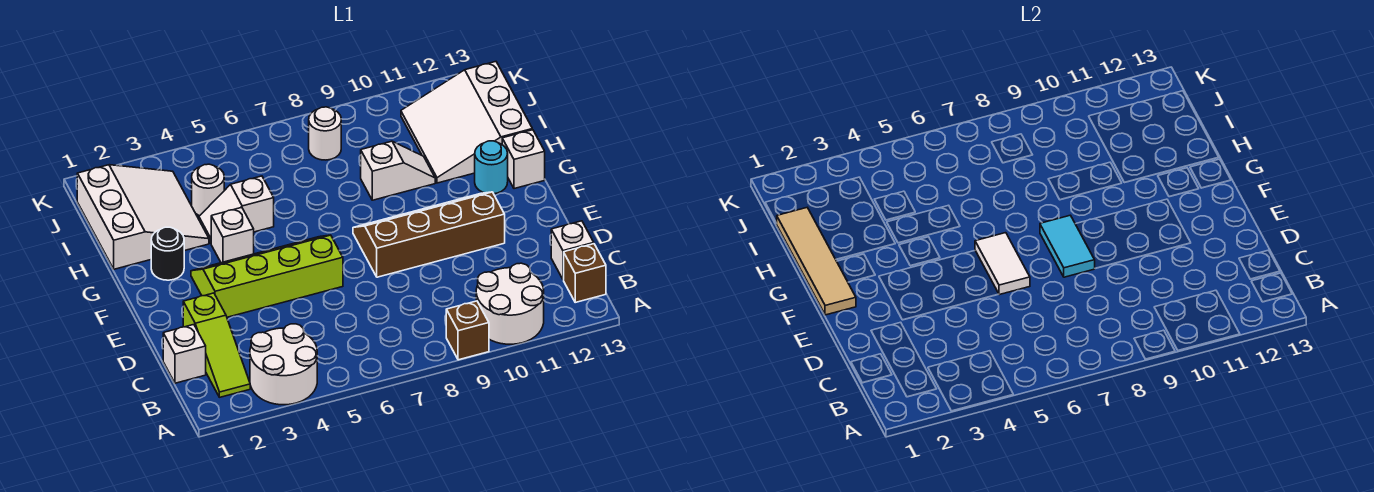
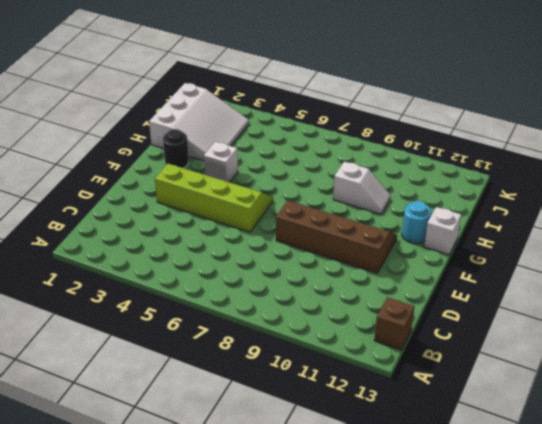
none -> white 2x2 round brick [250,324,317,405]
none -> brown 1x1 brick [446,301,489,360]
none -> white 2x2 round brick [476,263,544,344]

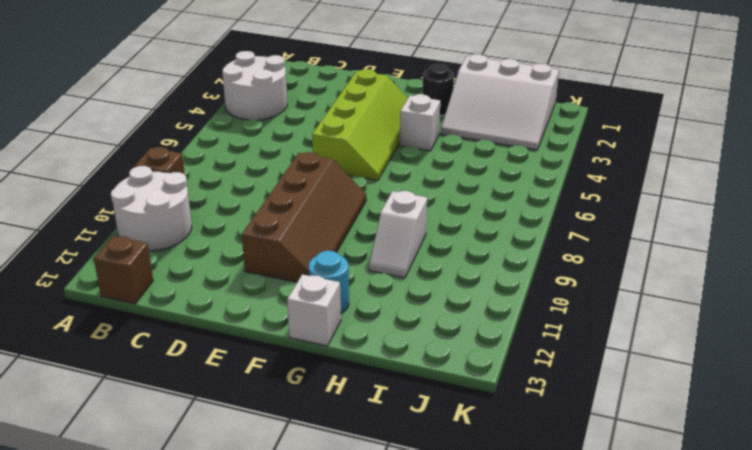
none -> lime 1x3 slope [183,293,250,397]
none -> white 1x1 brick [163,325,206,383]
none -> white 1x1 brick [551,221,594,280]

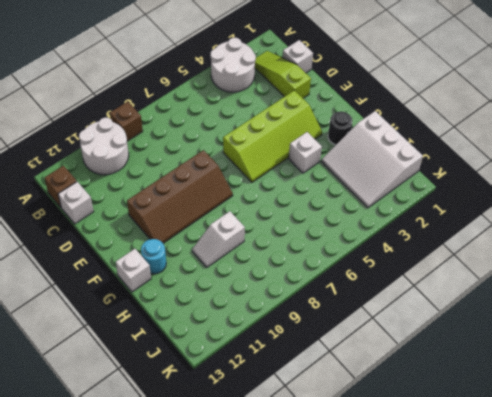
none -> white 1x2 slope [199,176,274,243]
none -> white 3x3 slope [401,62,532,183]
none -> white 1x1 round brick [192,164,224,216]

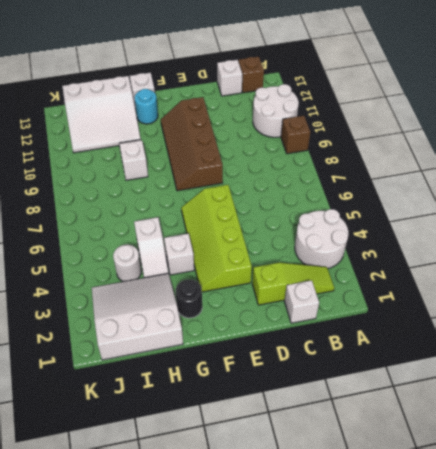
none -> white 1x1 round brick [309,107,341,160]
none -> white 1x2 tile [975,233,1030,295]
none -> cyan 1x2 tile [1040,215,1095,277]

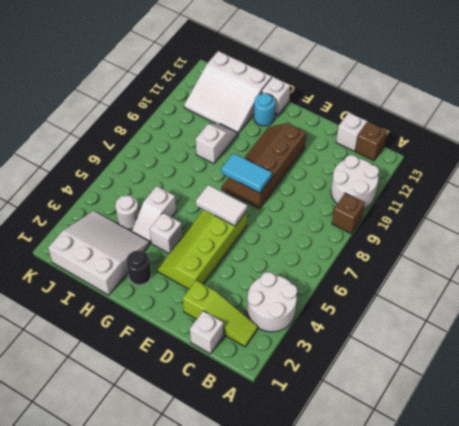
none -> white 1x1 round brick [309,107,341,160]
none -> tan 1x4 tile [777,208,856,315]

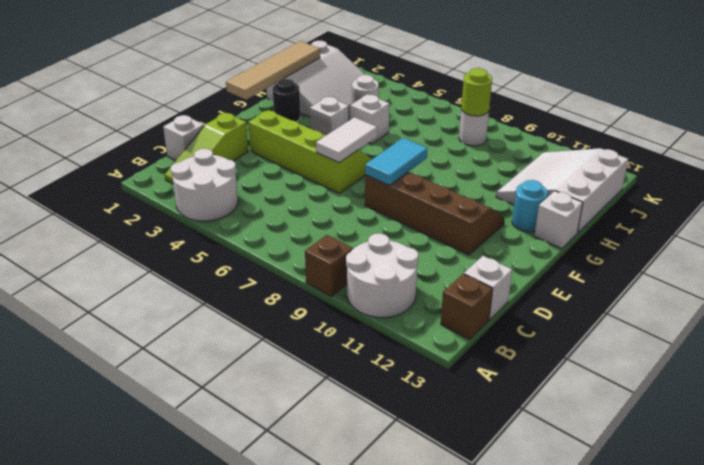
lime 1x1 round brick [461,68,492,116] -> none
none -> white 1x2 slope [361,141,435,200]

